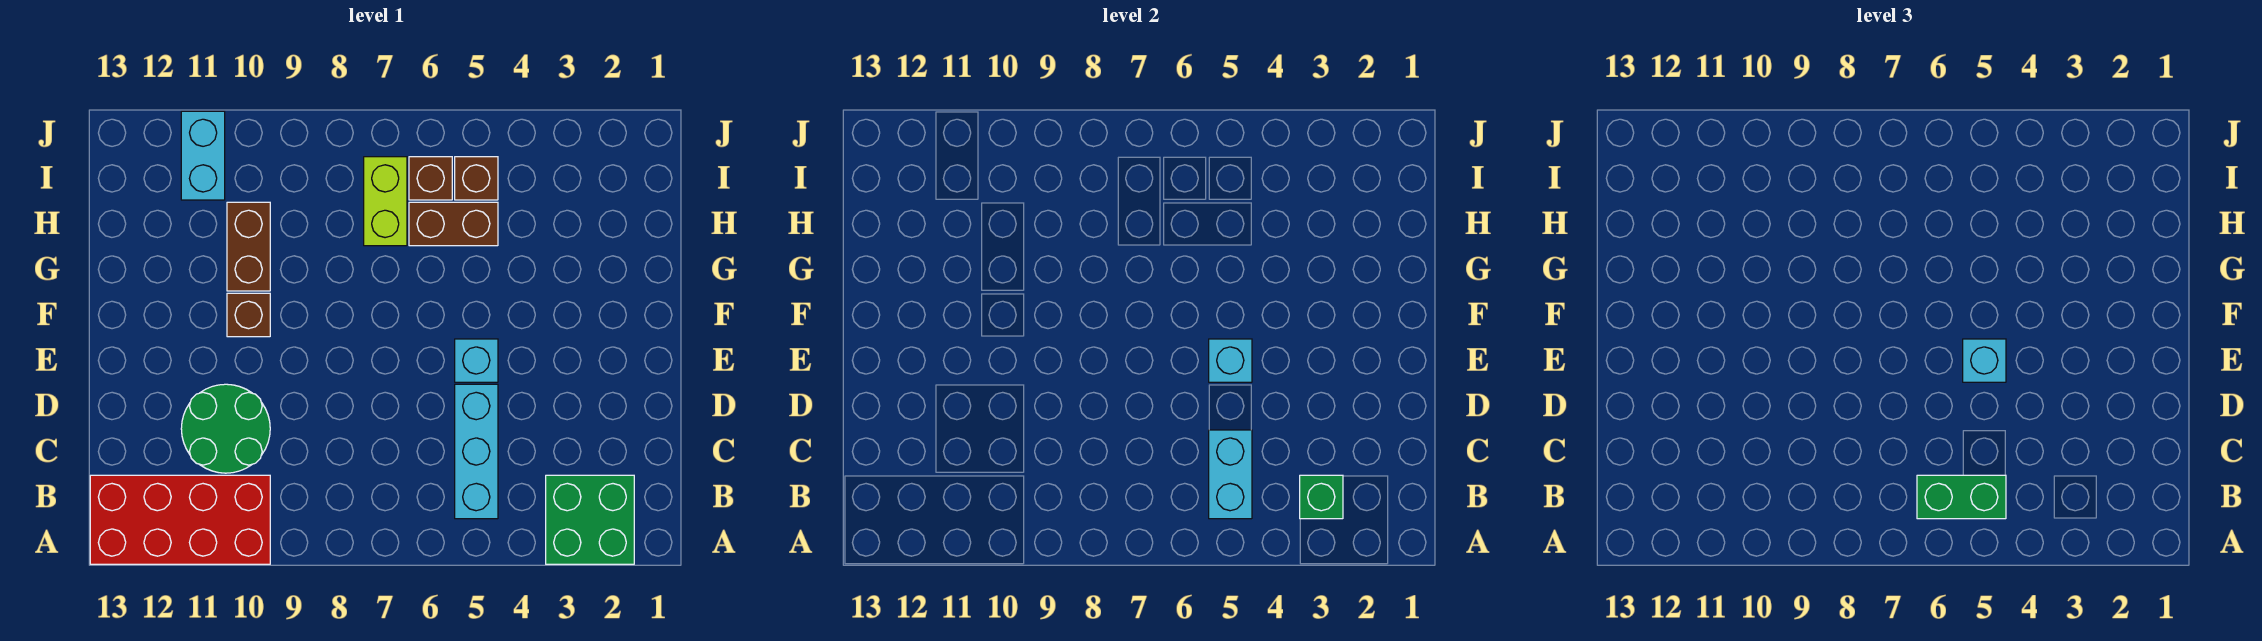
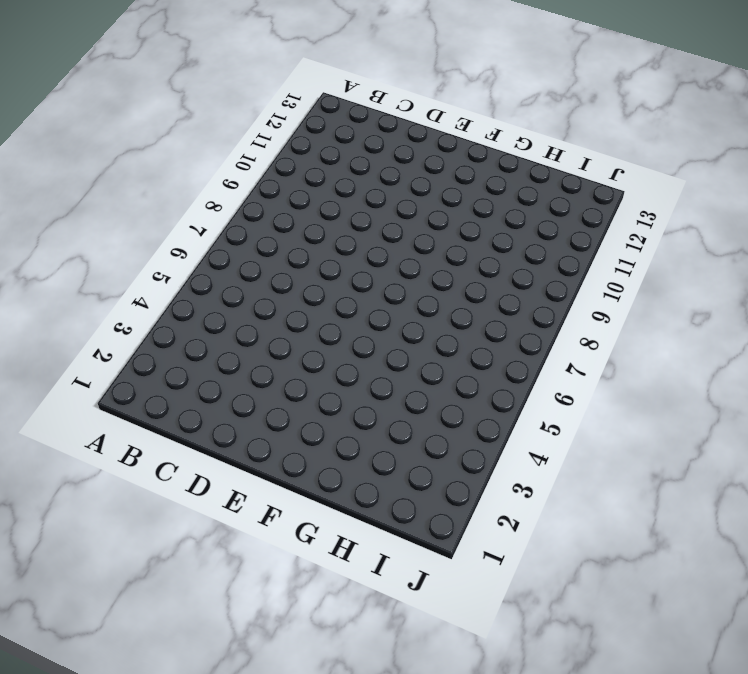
none -> green 2x2 brick [546,475,634,564]
none -> red 2x4 brick [90,475,270,564]
none -> cyan 1x3 brick [455,384,498,519]

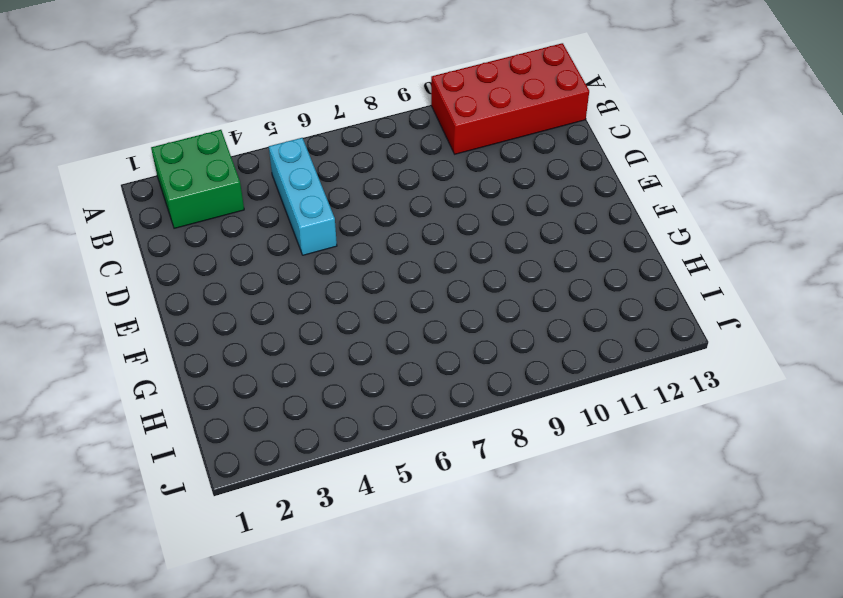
none -> green 2x2 round brick [181,384,270,473]
none -> cyan 1x1 brick [455,339,498,382]
none -> brown 1x1 brick [227,293,270,337]

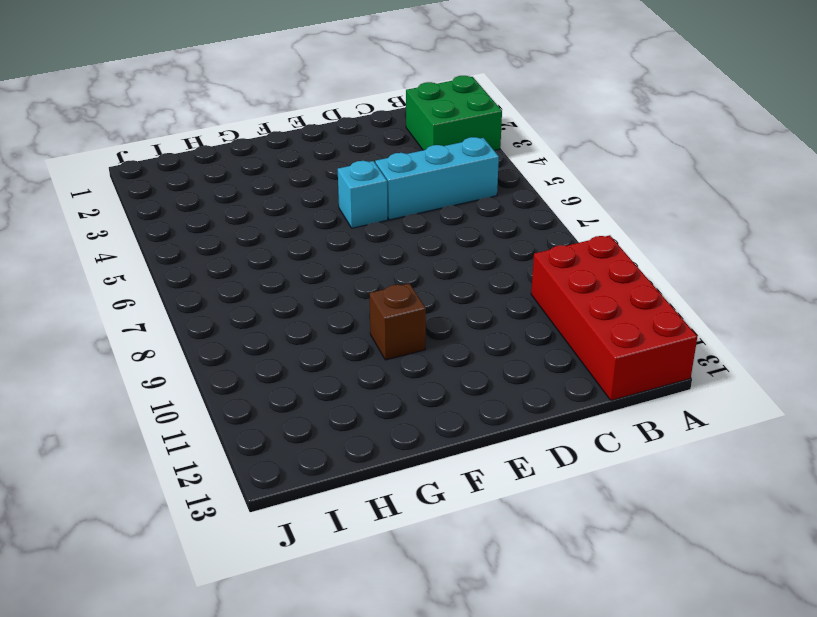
none -> green 2x2 round brick [181,384,270,473]
none -> brown 1x2 brick [227,202,270,291]
none -> brown 1x2 brick [409,202,498,246]

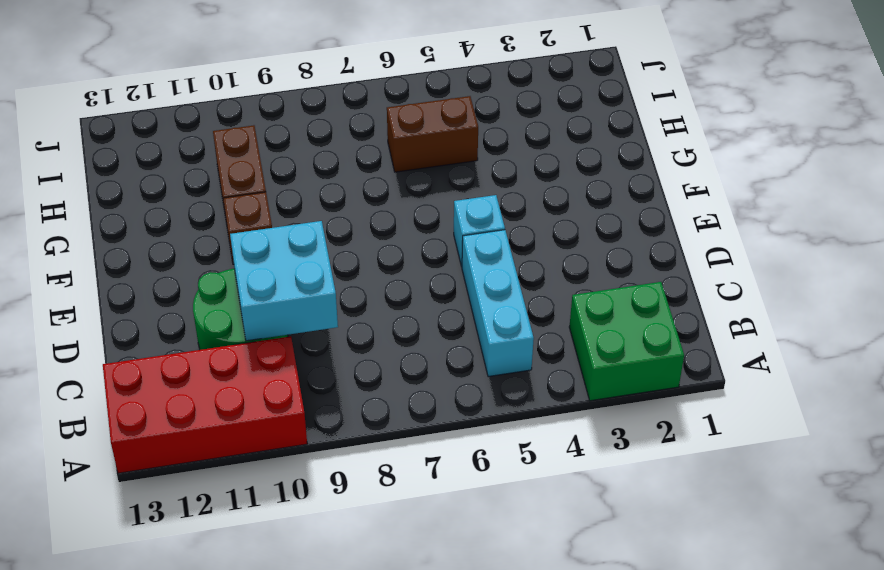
cyan 2x2 brick [230,221,338,341] -> none
none -> lime 1x2 brick [364,157,407,246]
none -> brown 1x1 brick [455,157,498,200]
none -> brown 1x1 brick [409,157,452,200]

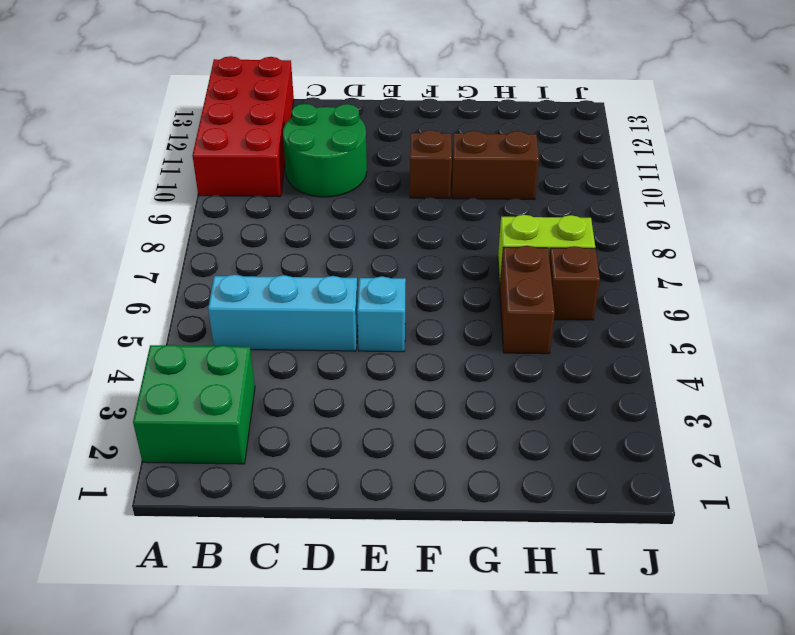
none -> brown 1x1 brick [455,157,498,200]
none -> cyan 1x2 brick [181,111,225,200]
none -> green 1x1 brick [1300,475,1343,519]

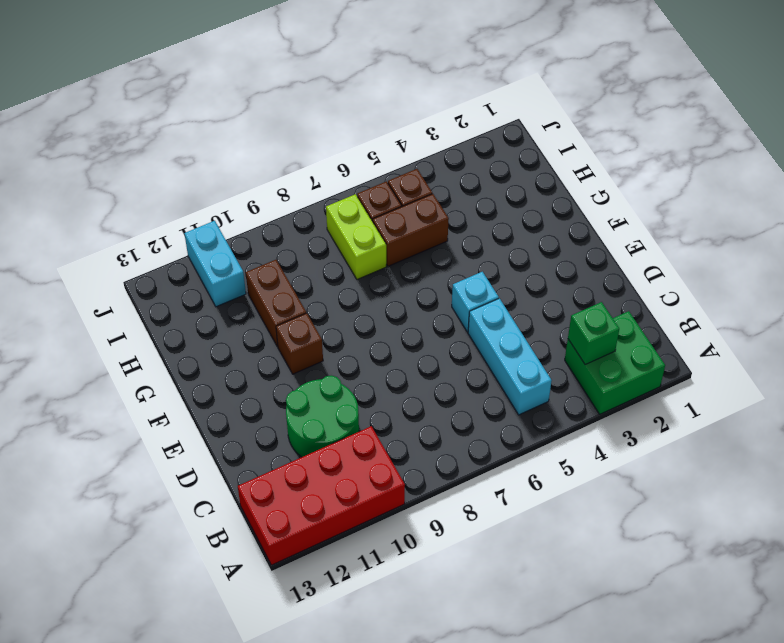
none -> cyan 1x2 brick [1209,430,1252,519]
none -> cyan 1x1 brick [1209,339,1252,382]
none -> green 1x2 brick [1917,475,2006,519]

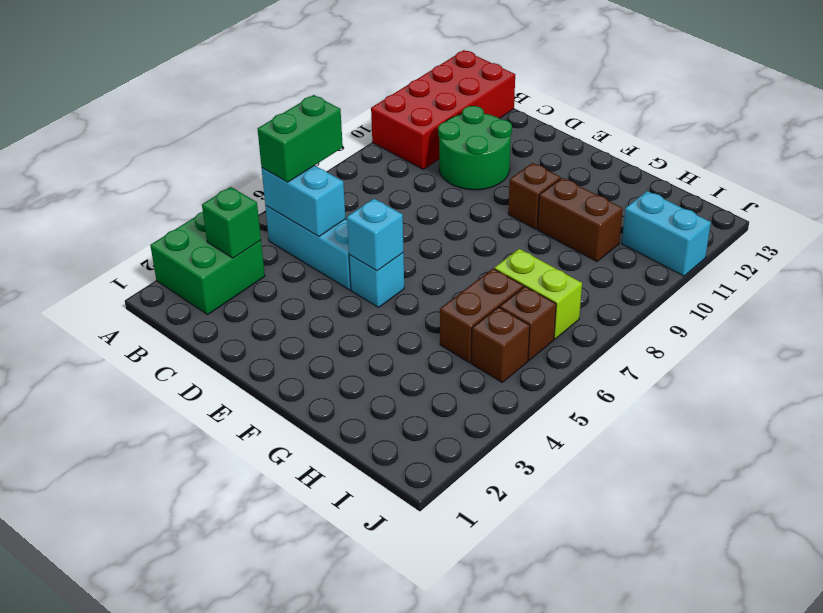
none -> cyan 1x1 brick [1963,339,2006,382]

